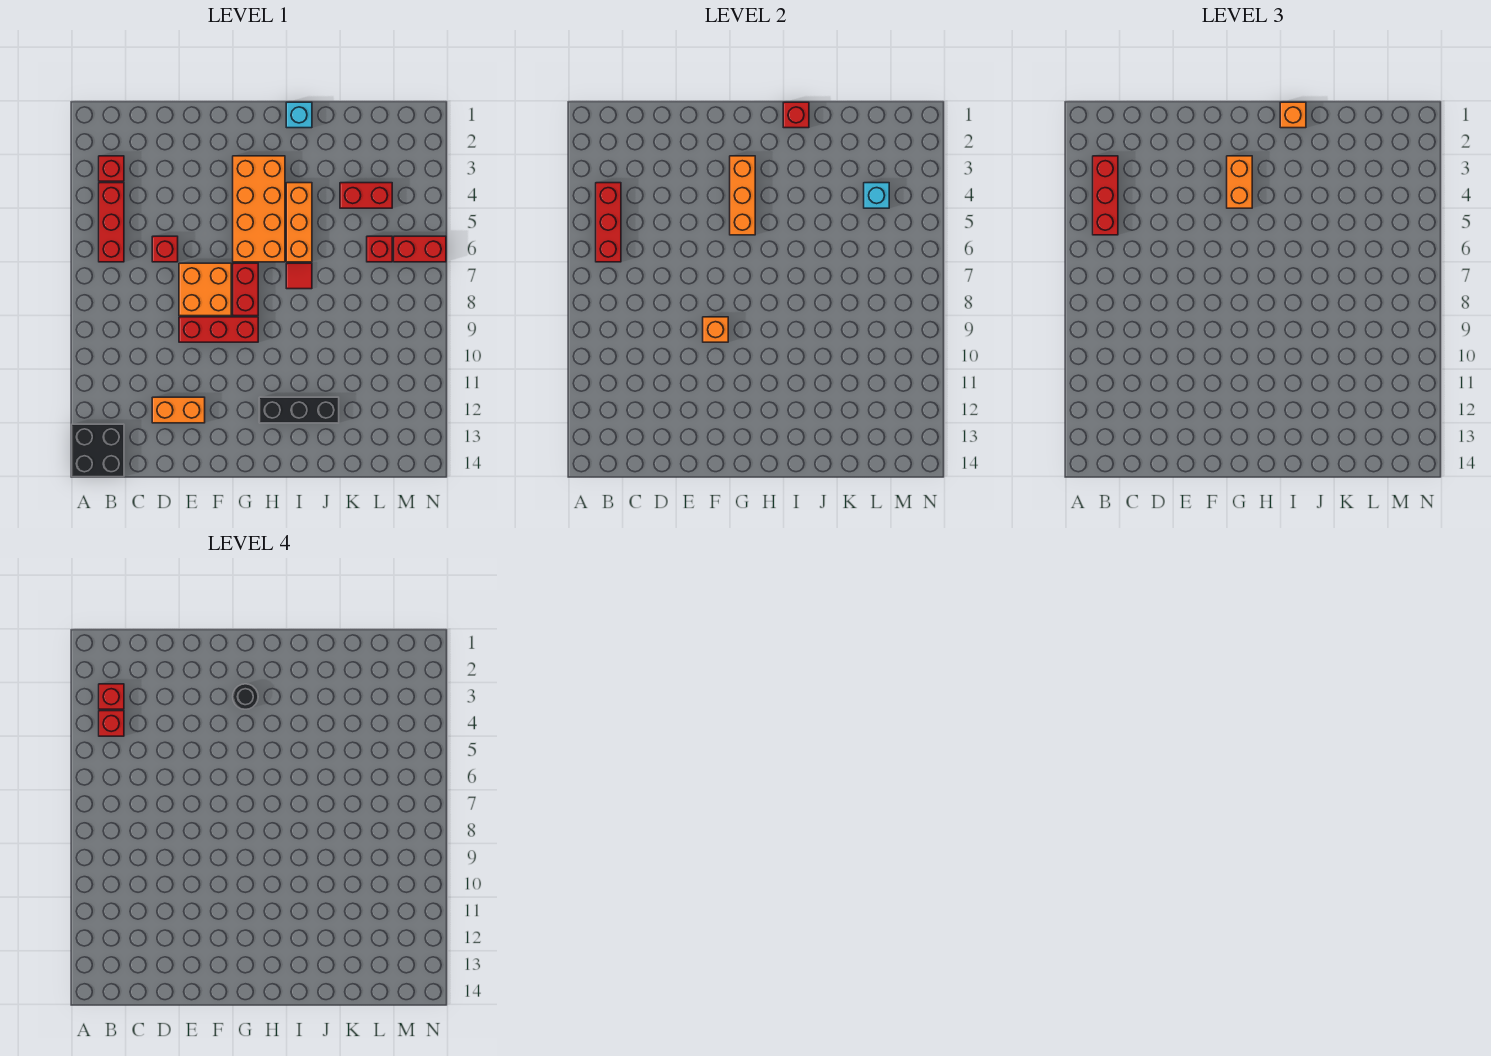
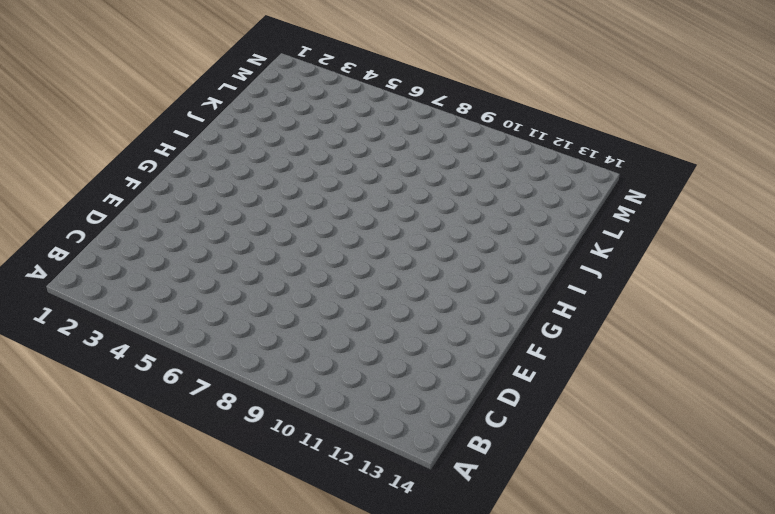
none -> black 2x2 brick [72,424,124,477]
none -> red 1x1 brick [99,156,124,181]
none -> red 1x3 brick [99,183,124,262]

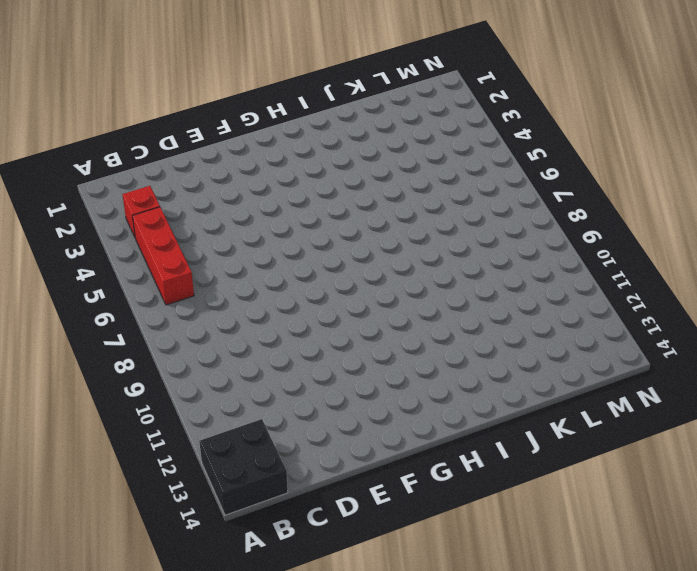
none -> red 1x1 brick [152,236,178,262]
none -> orange 1x2 brick [152,397,205,423]
none -> orange 2x2 brick [179,263,231,316]

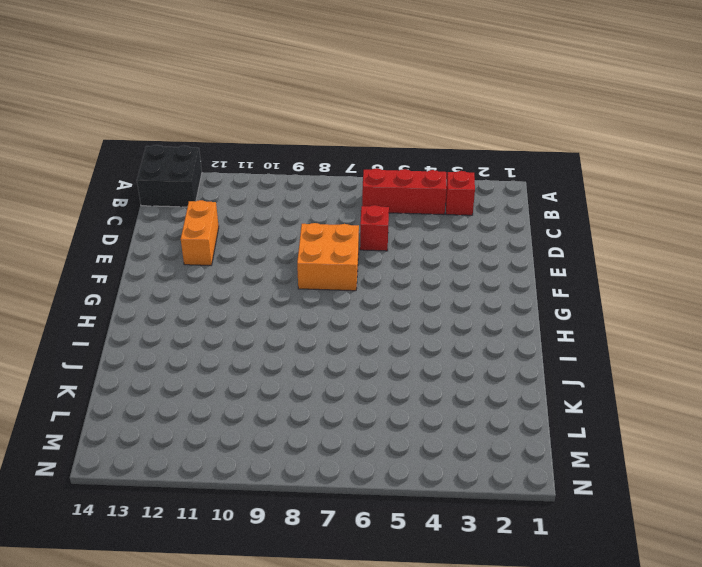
none -> red 1x3 brick [179,317,258,342]
none -> orange 2x4 brick [233,156,285,262]
none -> red 1x2 brick [233,263,258,316]

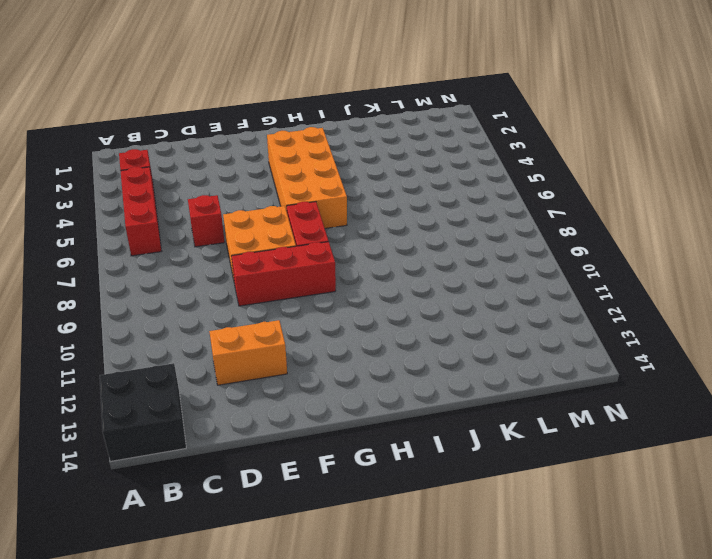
none -> black 1x3 brick [259,397,339,423]
none -> cyan 1x1 brick [286,102,312,128]
none -> orange 1x3 brick [286,183,312,262]

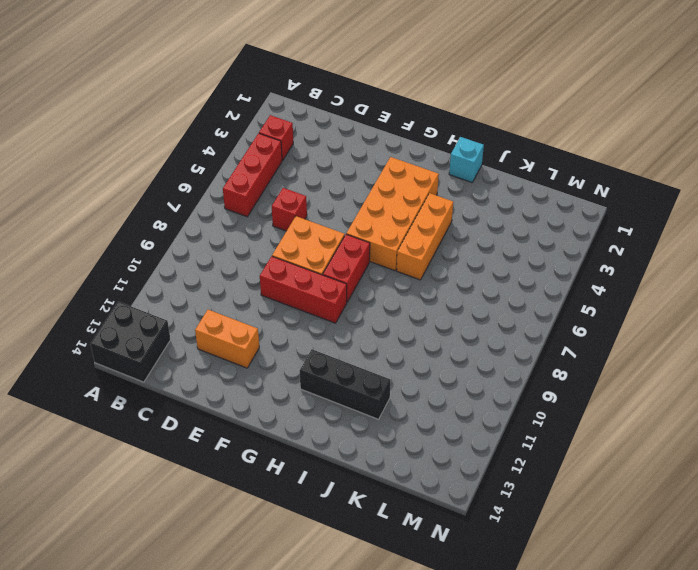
none -> red 1x1 tile [286,263,312,289]
none -> red 1x2 brick [340,183,392,208]
none -> red 1x1 brick [367,236,392,262]

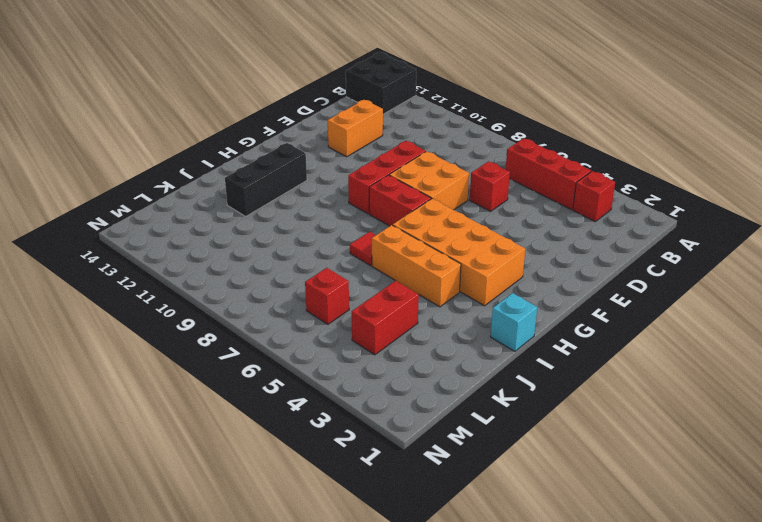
none -> red 1x2 brick [394,236,446,262]
none -> red 1x3 brick [596,183,621,262]
none -> orange 1x1 brick [703,317,728,342]

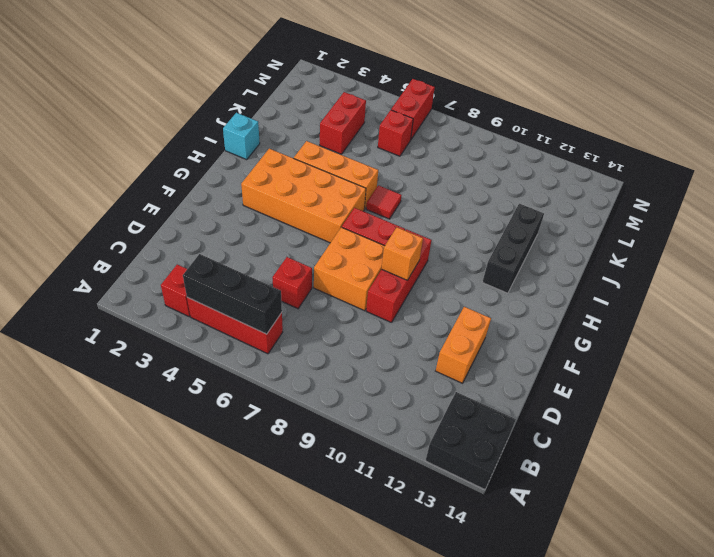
black 1x3 brick [183,254,282,334] -> red 1x3 brick [596,183,621,262]
none -> orange 1x3 brick [730,156,755,235]
none -> red 1x1 brick [783,102,809,128]
none -> cyan 1x1 brick [864,183,889,208]

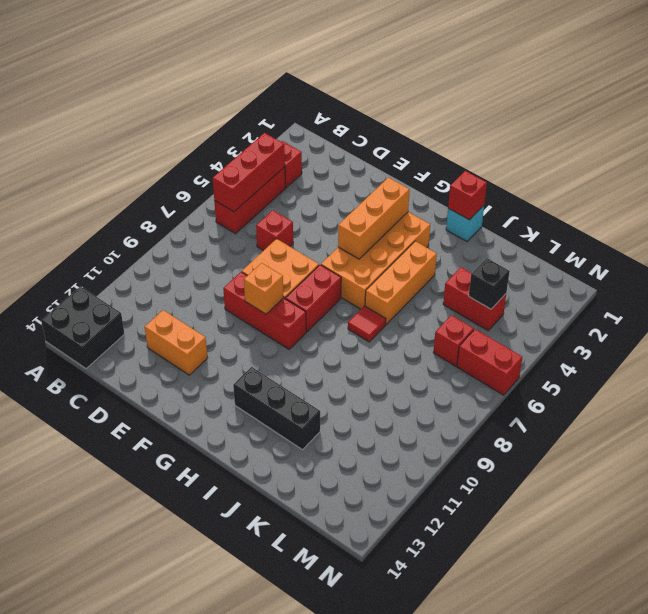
black 1x1 brick [469,258,510,309] -> cyan 1x1 brick [864,183,889,208]
none -> red 1x3 brick [1093,156,1118,235]
none -> orange 1x2 brick [1227,156,1252,208]
none -> orange 1x1 brick [1280,102,1306,128]

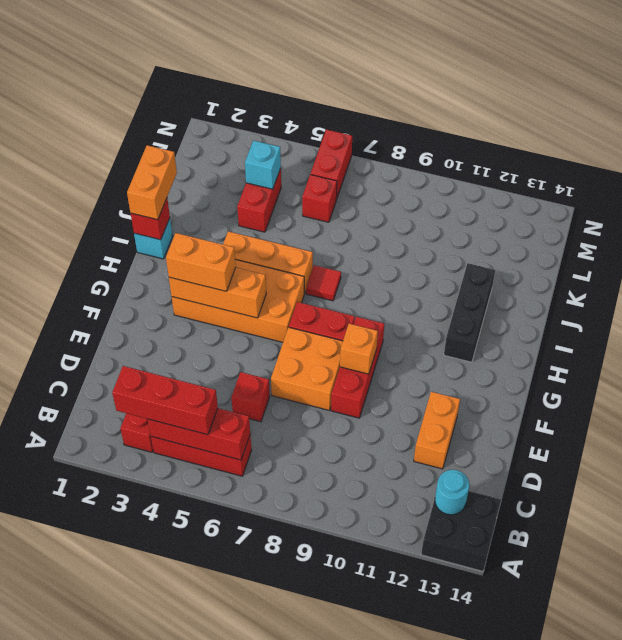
cyan 1x1 round brick [435,470,469,515] -> none
orange 1x2 brick [127,145,177,220] -> orange 1x1 brick [1280,102,1306,128]
none -> red 1x1 brick [99,684,124,709]
none -> red 1x1 brick [99,711,124,736]
none -> black 1x1 round brick [233,684,258,709]

